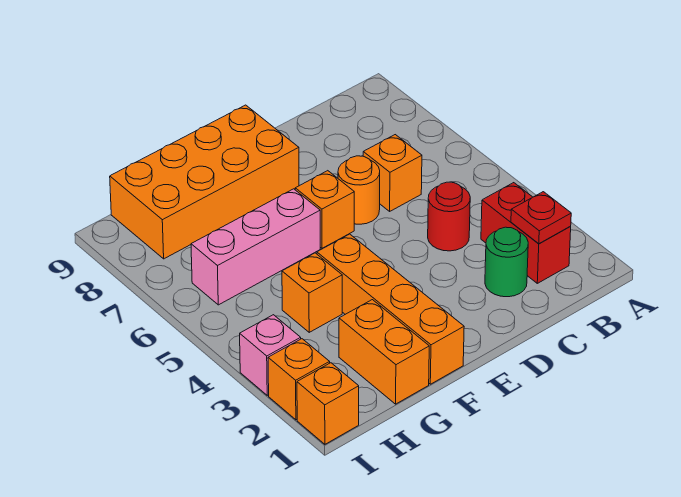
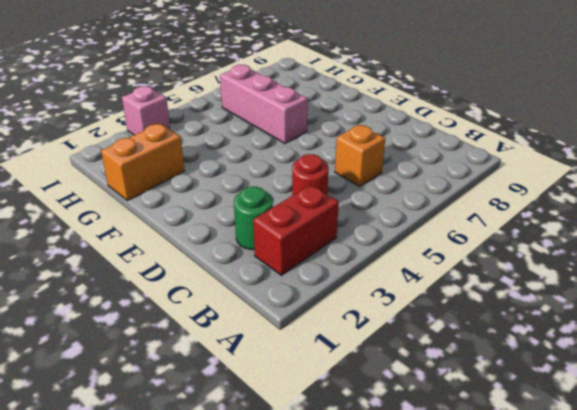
none -> orange 1x1 round brick [338,156,380,224]
none -> orange 1x1 brick [295,171,354,248]
none -> orange 2x4 brick [110,105,299,259]

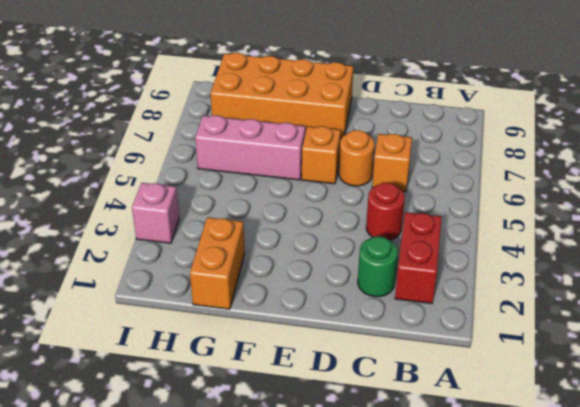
none -> orange 1x4 brick [317,234,464,384]
none -> orange 1x1 brick [282,253,342,332]
none -> orange 1x1 brick [297,363,359,444]

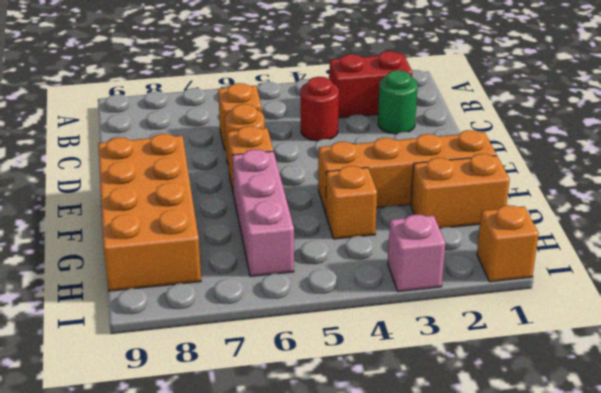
none -> orange 1x1 brick [268,339,330,420]
none -> red 1x1 plate [511,192,571,244]

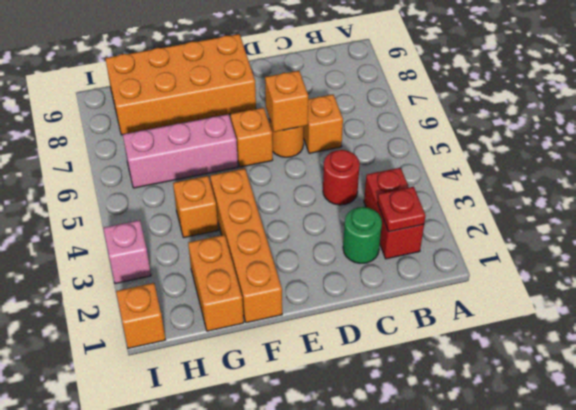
orange 1x1 brick [265,71,308,132] -> orange 1x1 brick moved to [268,339,330,420]

